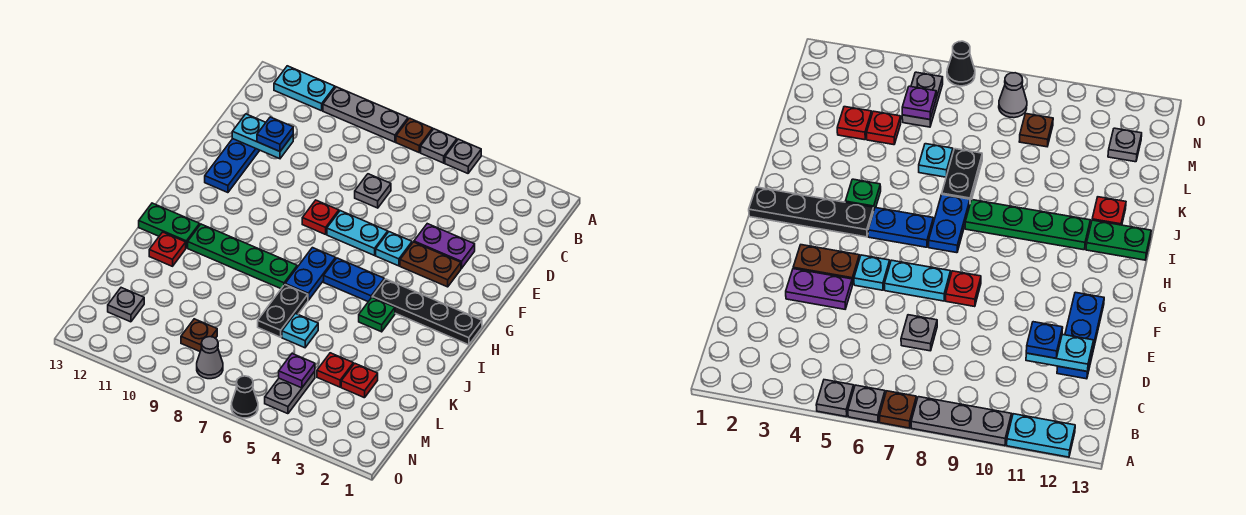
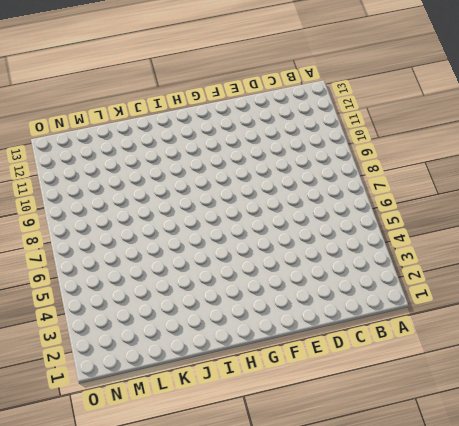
none -> grey 1x1 plate [445,139,481,173]
none -> grey 1x1 plate [421,129,457,163]
none -> brown 1x1 plate [396,118,433,152]
none -> grey 1x3 plate [323,87,408,142]

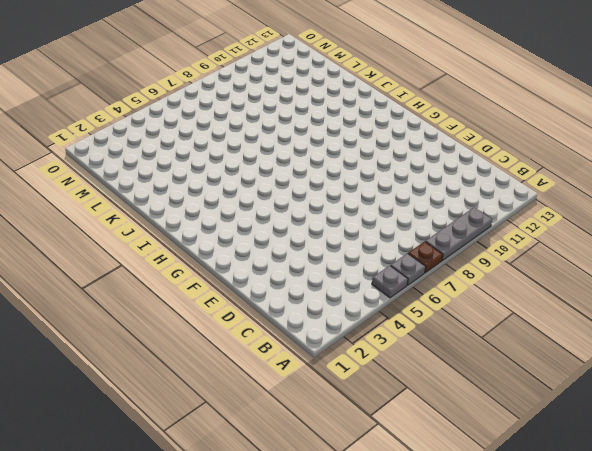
none -> cyan 1x2 plate [274,66,335,111]
none -> grey 1x1 plate [355,174,391,208]
none -> blue 1x3 plate [205,139,260,193]
none -> purple 1x2 plate [414,224,475,268]

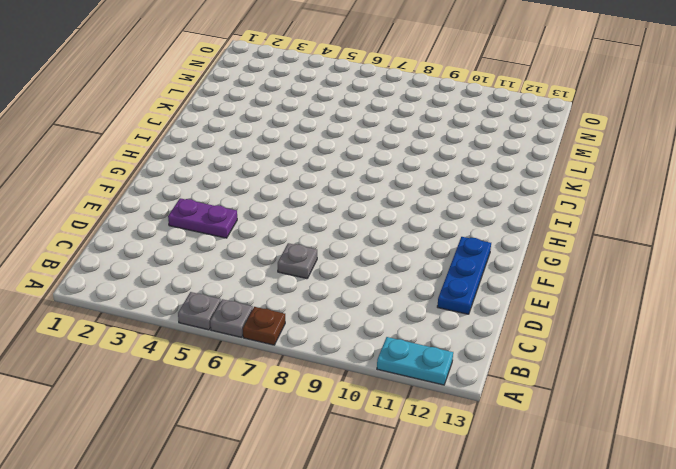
none -> grey 1x3 plate [323,87,408,142]
none -> brown 1x2 plate [400,242,461,287]
none -> cyan 1x1 plate [376,232,412,266]
none -> cyan 1x2 plate [327,211,388,255]

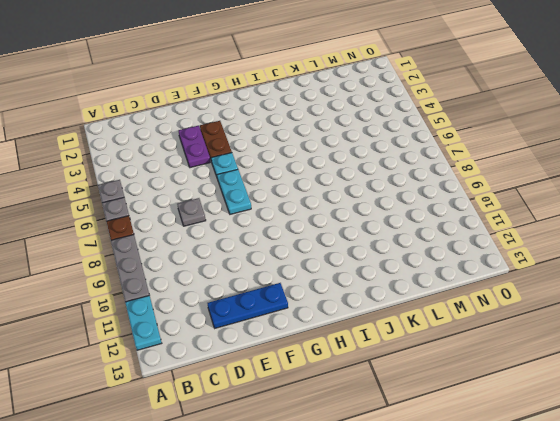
none -> red 1x1 plate [302,200,339,234]
none -> black 1x4 plate [372,279,482,345]
none -> blue 1x2 plate [324,258,384,302]
none -> blue 1x2 plate [285,248,336,300]

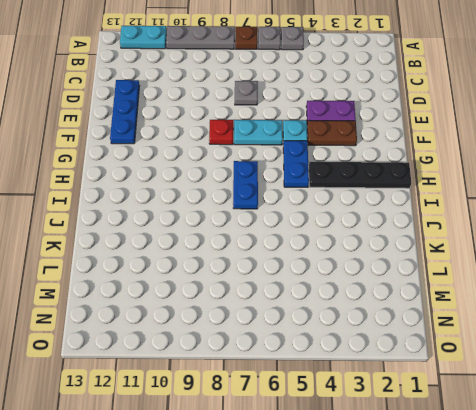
blue 1x2 plate [283,141,309,187] -> blue 1x2 plate turned to [324,258,384,302]
none -> green 1x1 plate [359,298,395,332]
none -> green 1x4 plate [188,224,297,289]
none -> green 1x2 plate [139,203,200,248]
none -> black 1x2 plate [258,285,308,337]

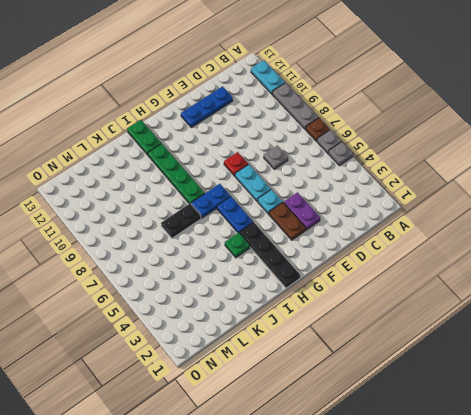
none -> red 1x1 plate [149,232,186,266]
none -> cyan 1x1 plate [282,313,318,348]
none -> red 1x1 plate [341,363,378,398]
none -> red 1x1 plate [317,353,353,387]

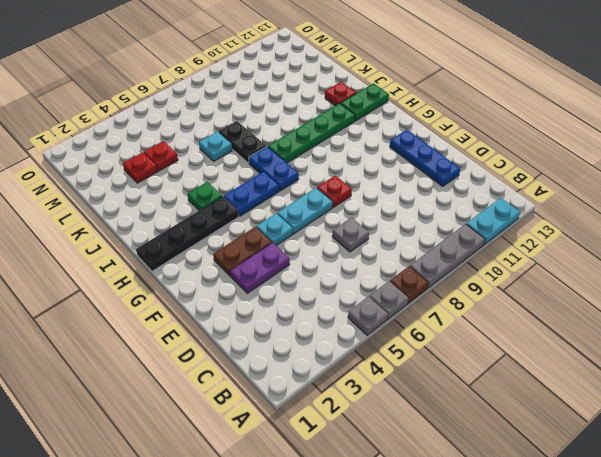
none -> grey 1x2 plate [265,371,315,414]
none -> brown 1x1 plate [181,319,217,351]
none -> grey 1x1 plate [108,288,144,322]
none -> grey 1x1 cone [197,337,223,379]

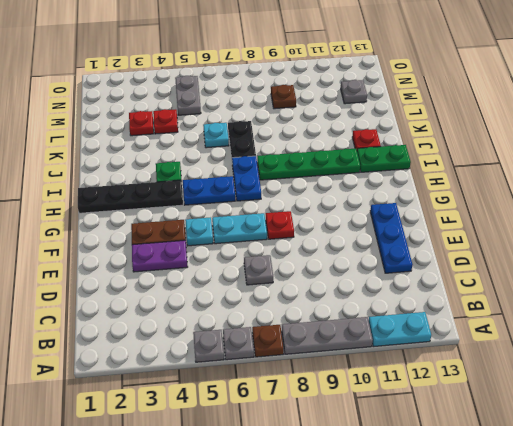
none -> grey 1x1 cone [197,337,223,379]
none -> black 1x1 cone [231,376,258,418]
none -> cyan 1x2 plate [232,114,293,159]
none -> purple 1x1 plate [279,354,315,388]

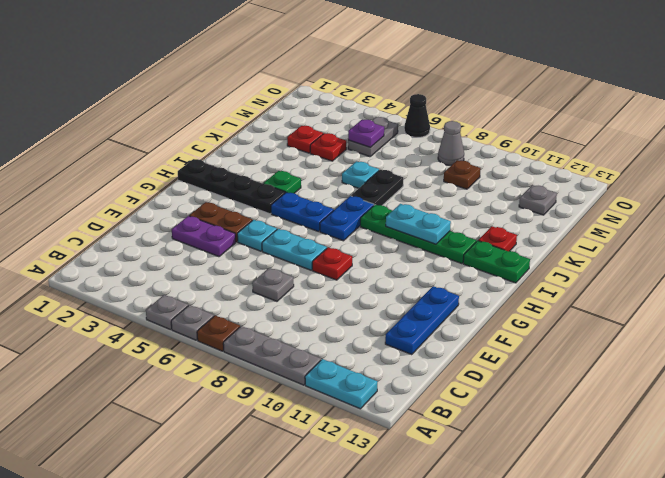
cyan 1x2 plate [386,204,451,244] -> cyan 1x2 plate moved to [232,114,293,159]
none -> blue 1x1 plate [257,117,293,151]

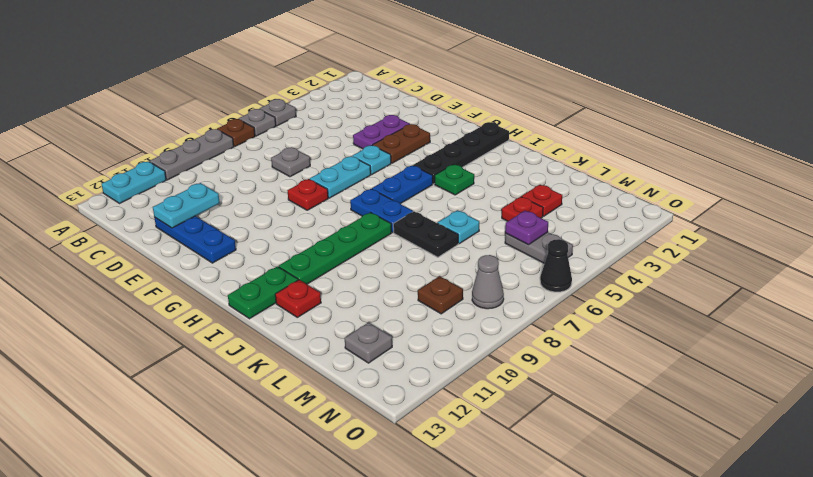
none -> blue 1x1 plate [257,117,293,151]

